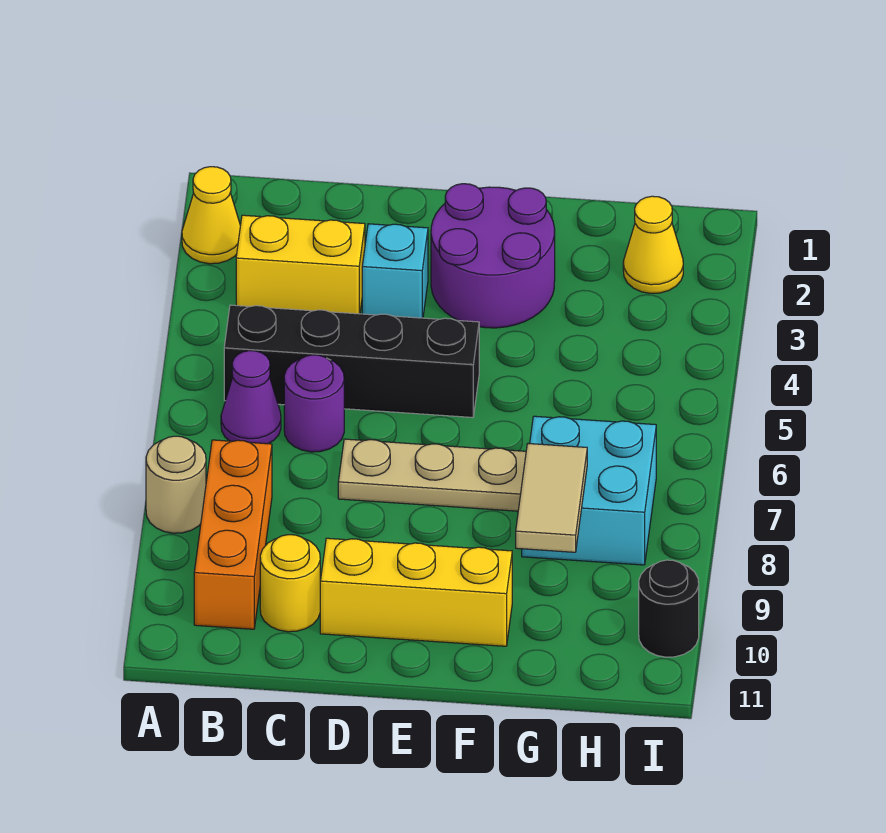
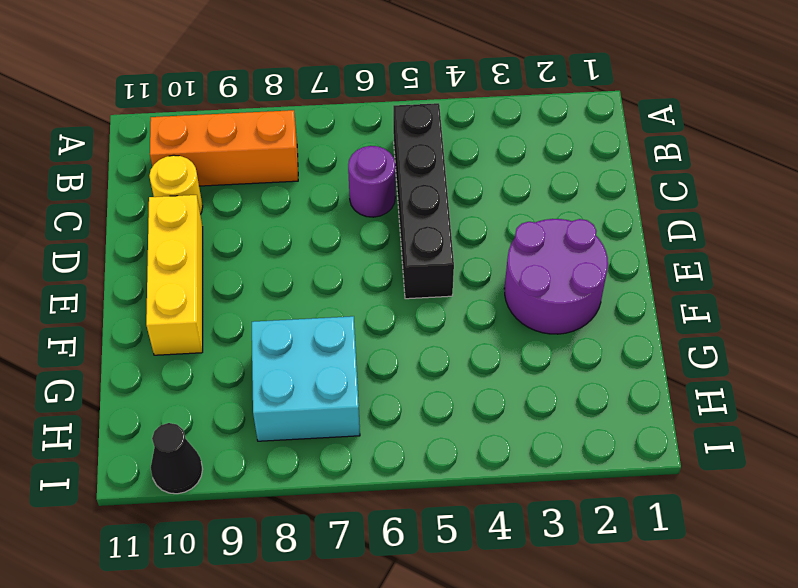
black 1x1 cone [151,423,203,494] -> black 1x1 round brick [639,560,699,657]
none -> yellow 1x1 cone [182,167,240,264]
none -> tan 1x1 round brick [146,436,206,533]
none -> yellow 1x2 brick [236,215,365,314]

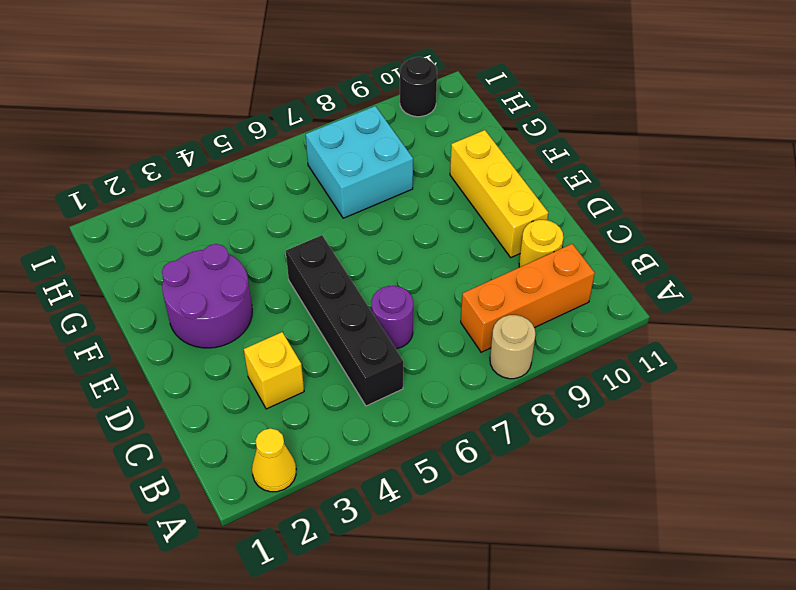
yellow 1x1 brick [244,332,304,409] -> yellow 1x2 brick [236,215,365,314]
none -> purple 1x1 cone [221,351,281,444]
none -> cyan 1x1 brick [362,224,428,318]
none -> tan 1x3 plate [338,439,526,511]

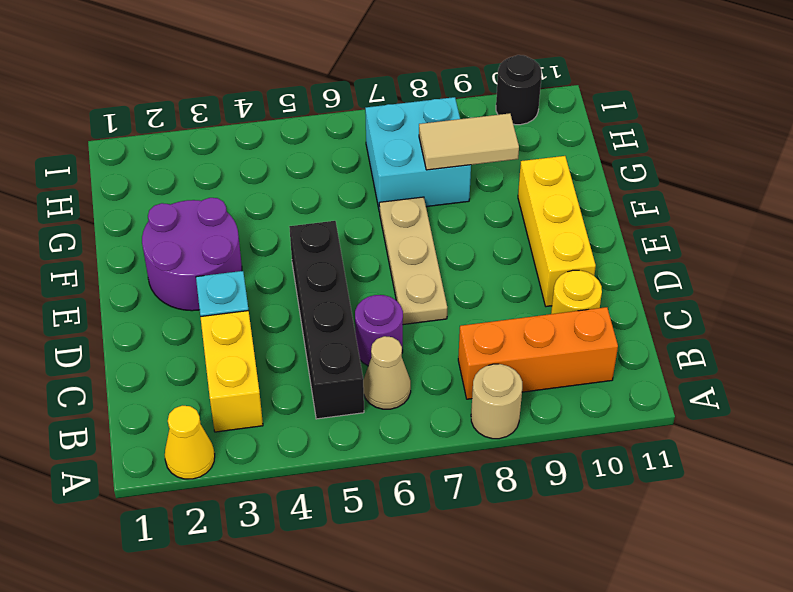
tan 1x1 cone [363,336,411,409] -> purple 1x1 cone [221,351,281,444]
none -> yellow 1x1 cone [623,196,683,293]

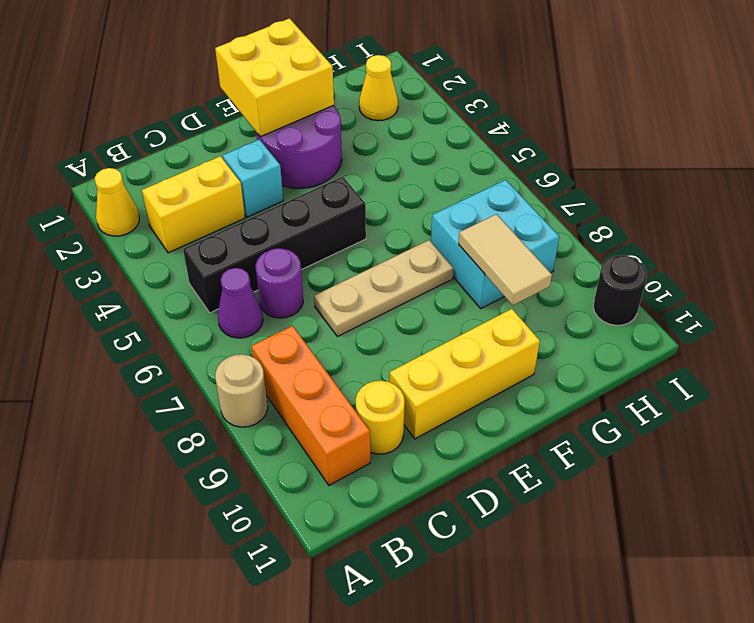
yellow 2x2 brick [215,18,334,137] -> none

